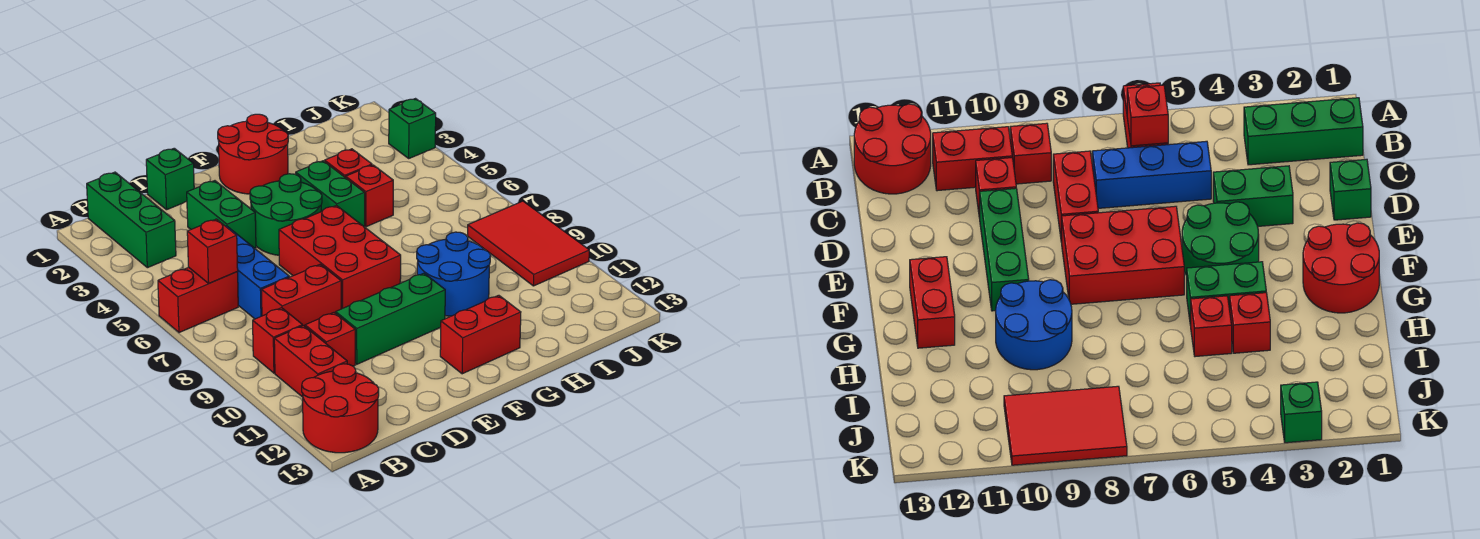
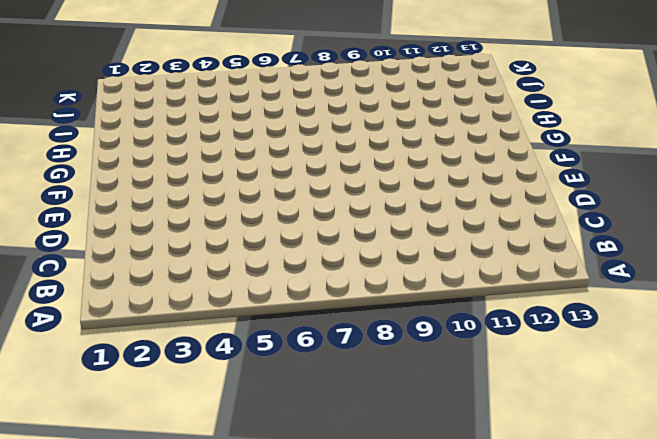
none -> red 1x2 brick [158,267,238,333]
none -> red 2x2 round brick [302,364,379,453]
none -> green 1x3 brick [87,172,176,268]

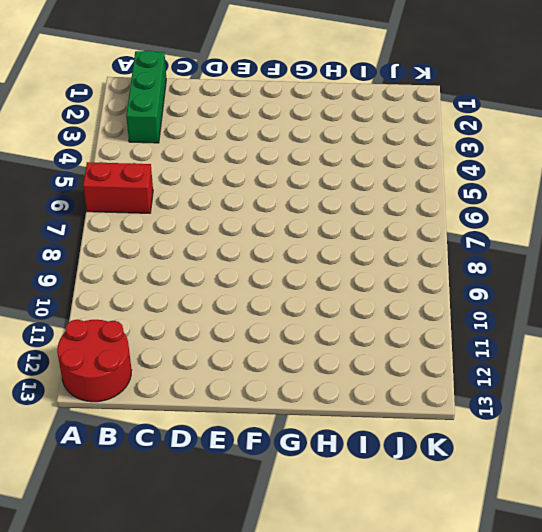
none -> red 1x1 brick [253,308,303,373]
none -> red 1x2 brick [274,326,347,397]
none -> blue 1x3 brick [226,226,289,319]

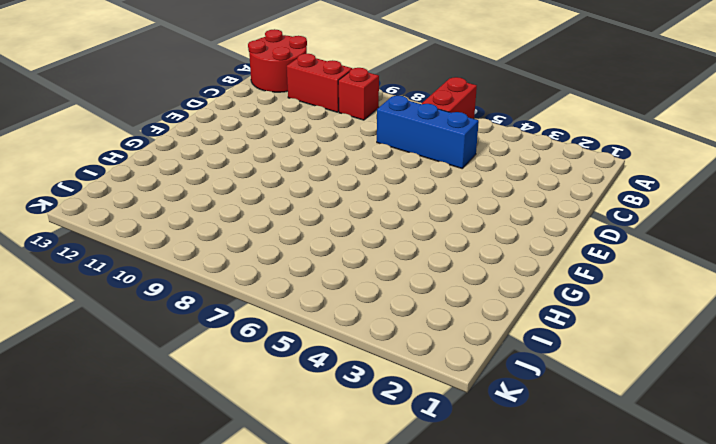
none -> green 1x3 brick [87,172,176,268]
none -> red 1x2 brick [262,264,341,326]
none -> red 1x1 brick [305,313,355,366]

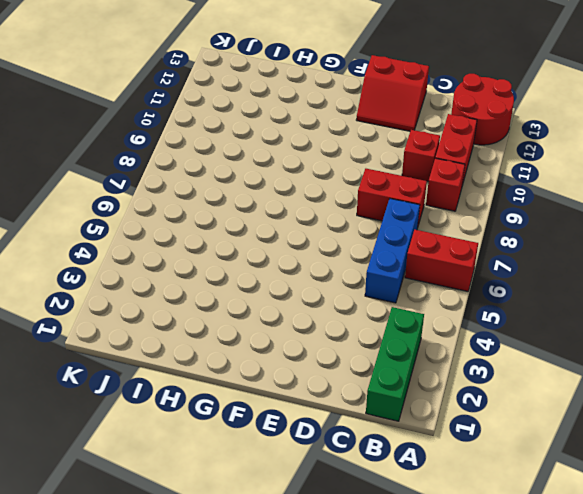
red 2x2 slope [356,55,429,131] -> none
none -> green 1x1 brick [146,148,194,210]
none -> green 1x2 brick [187,181,256,248]
none -> green 1x3 brick [336,273,445,364]

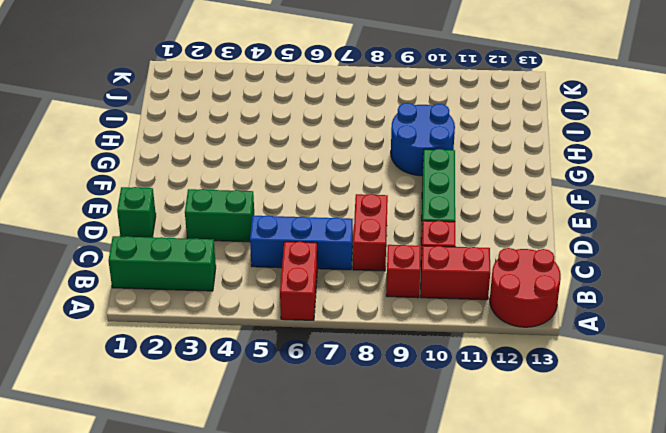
none -> green 2x2 round brick [250,174,322,255]
none -> red 2x3 brick [279,205,401,309]
none -> red 2x2 round brick [218,114,288,194]

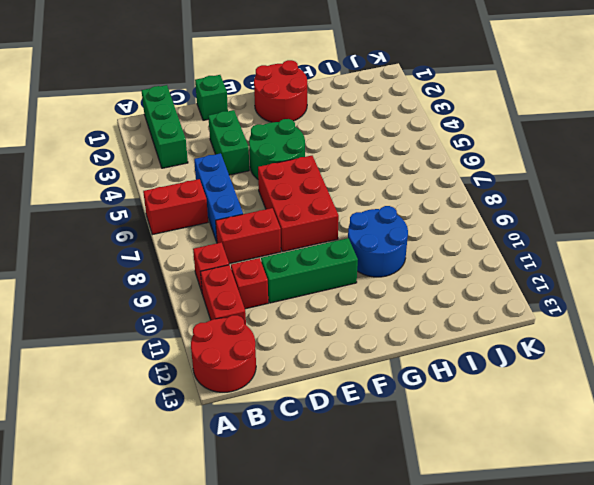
none -> red 1x2 brick [440,295,521,374]
none -> green 1x2 brick [296,161,365,227]
none -> red 1x1 brick [325,149,372,178]

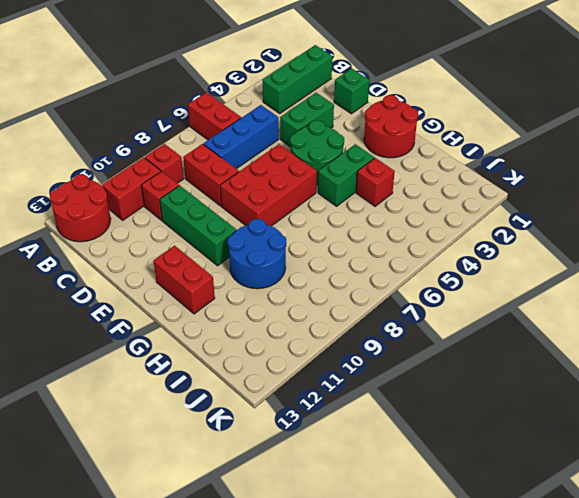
none -> red 1x1 brick [346,165,393,227]
none -> red 2x3 tile [468,201,589,286]
none -> green 1x1 brick [389,99,436,158]

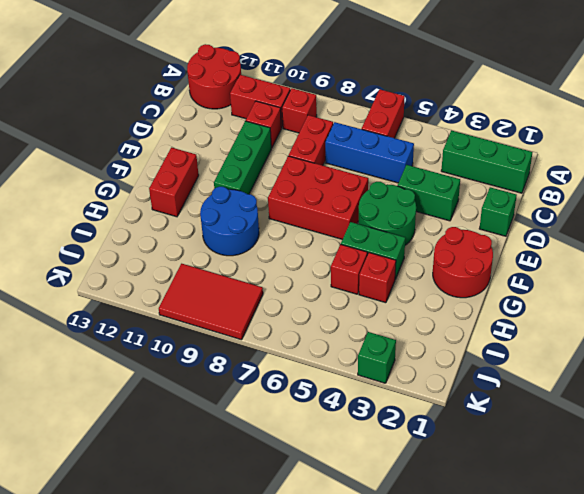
none -> red 1x1 brick [187,219,238,283]

